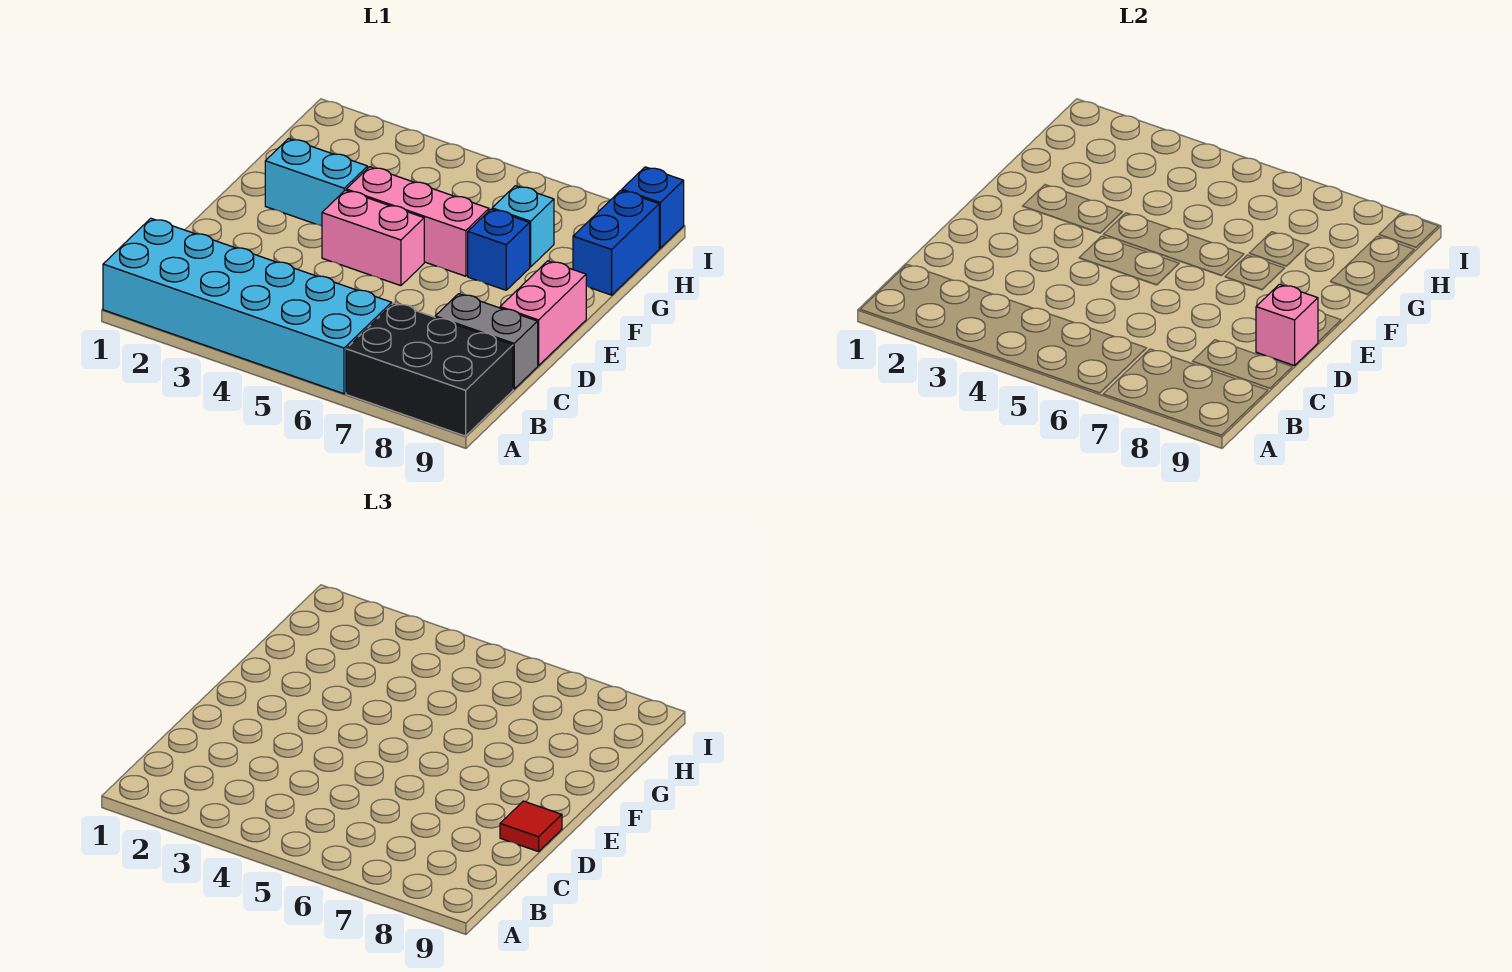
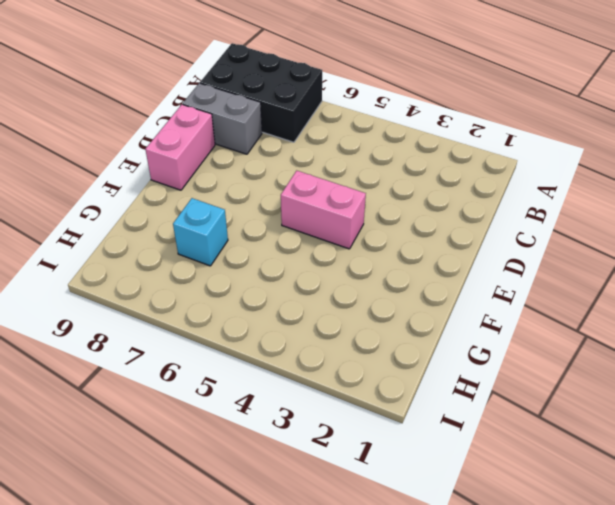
none -> cyan 2x6 brick [103,218,392,394]
none -> cyan 1x2 brick [265,139,368,226]
none -> pink 1x3 brick [346,167,489,276]

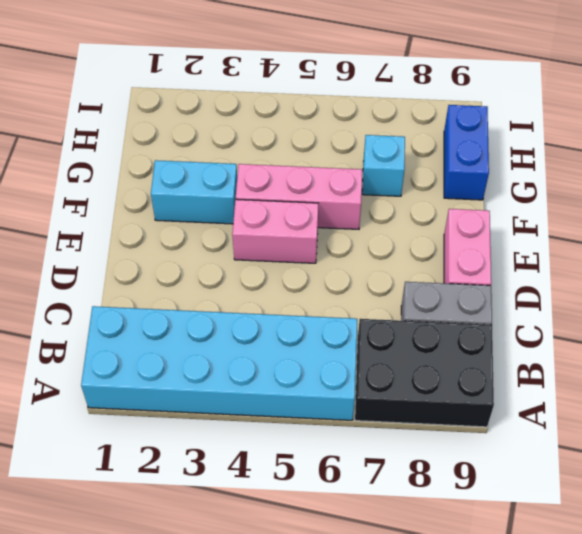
none -> blue 1x1 brick [468,209,530,290]
none -> blue 1x1 brick [622,167,684,248]
none -> pink 1x1 brick [1256,284,1318,366]

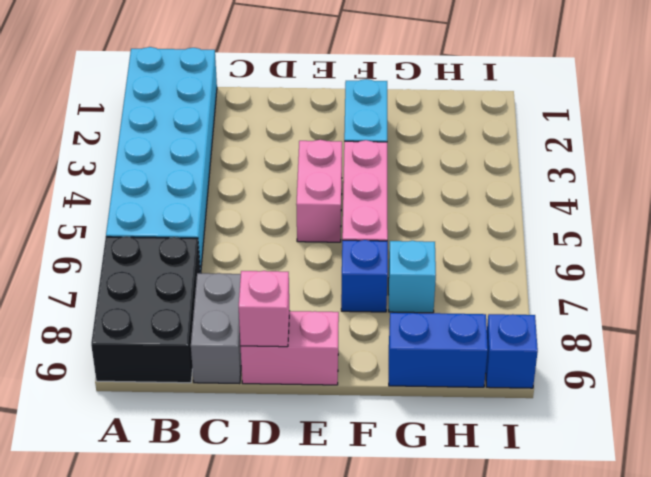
none -> red 1x1 tile [500,801,562,852]

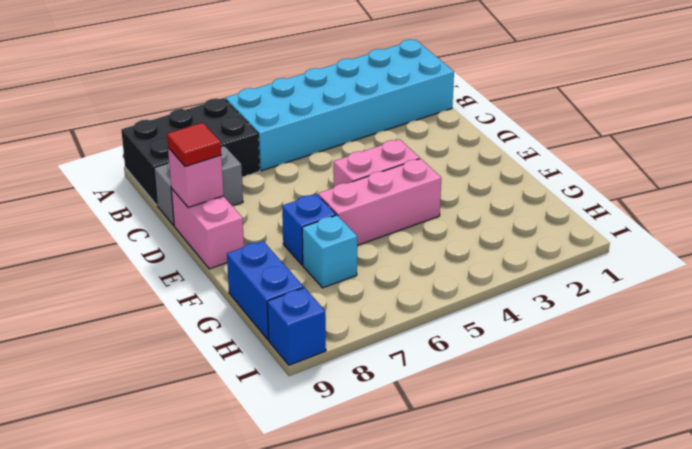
none -> cyan 1x2 brick [265,139,368,226]

